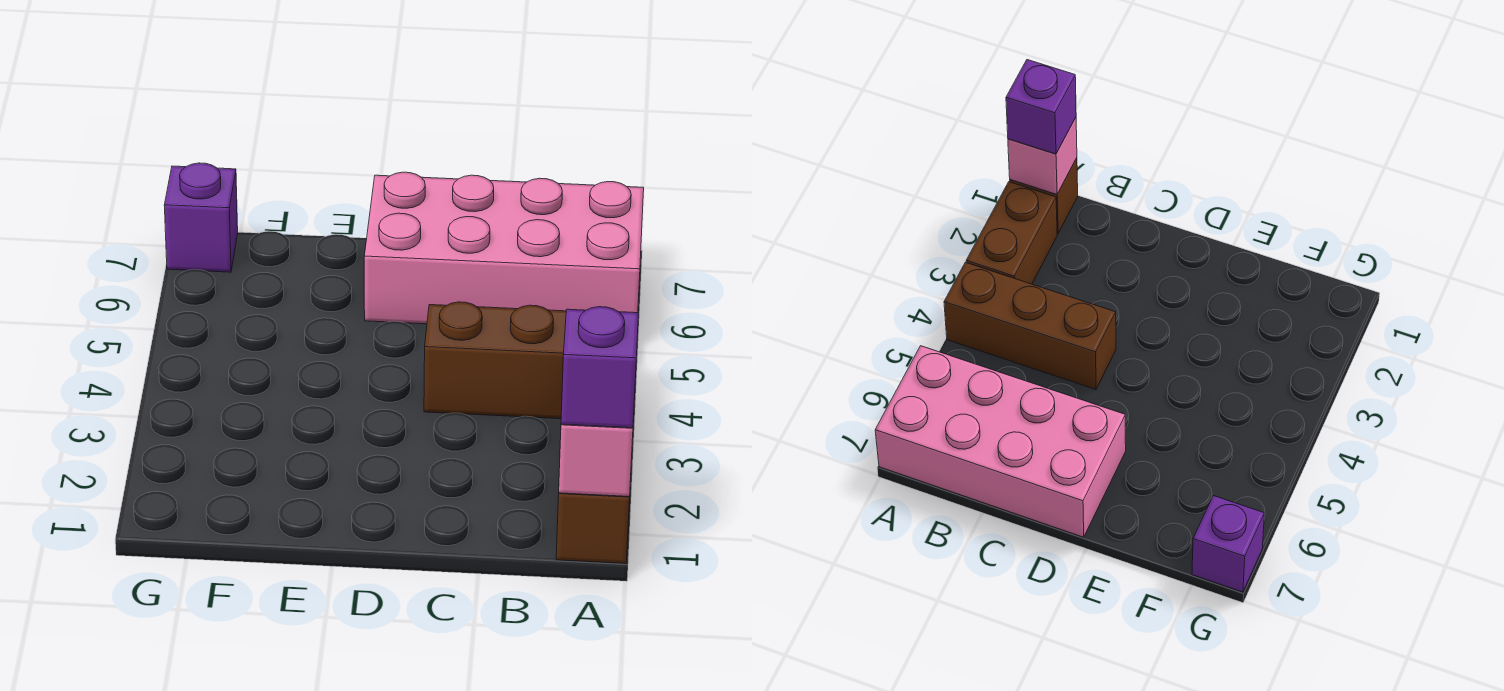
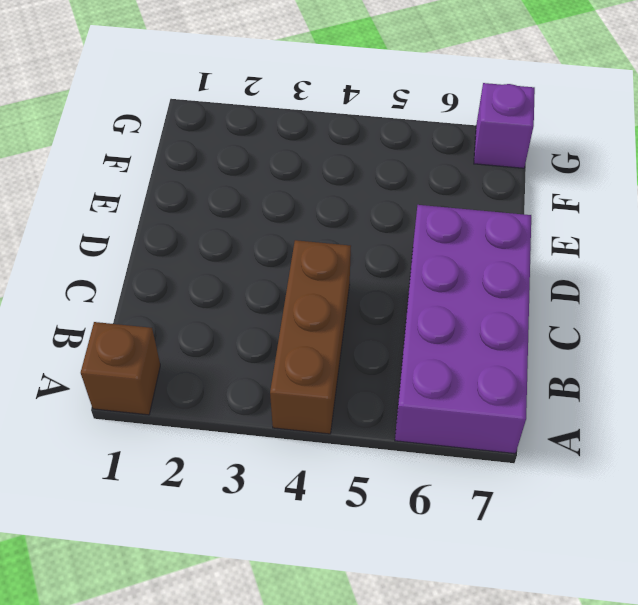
purple 2x4 brick [395,205,531,454] -> pink 2x4 brick [364,172,644,324]
none -> brown 1x2 brick [966,182,1057,284]
none -> pink 1x1 brick [559,424,633,497]

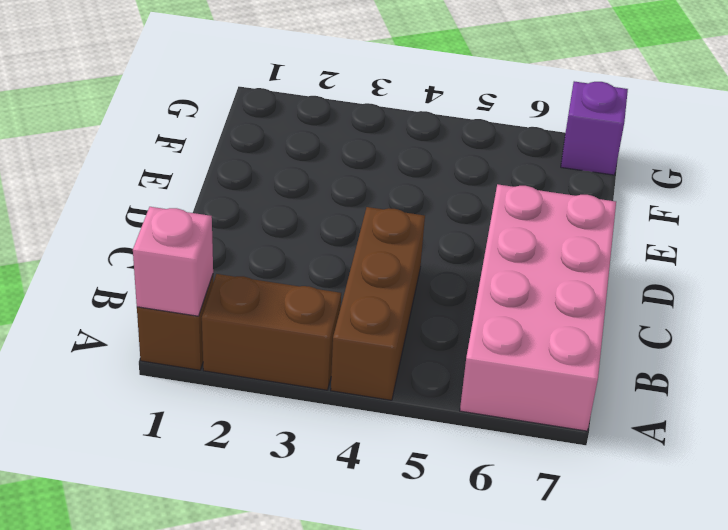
none -> purple 1x1 brick [561,307,638,428]

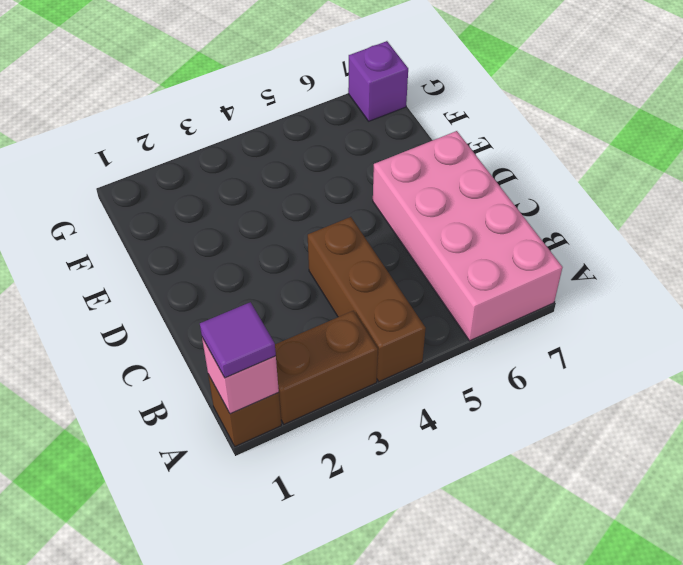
purple 1x1 tile [200,302,276,378] -> purple 1x1 brick [561,307,638,428]

